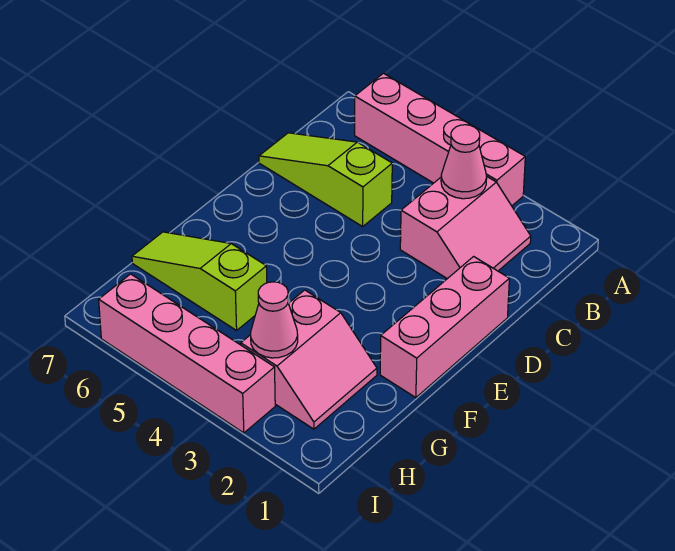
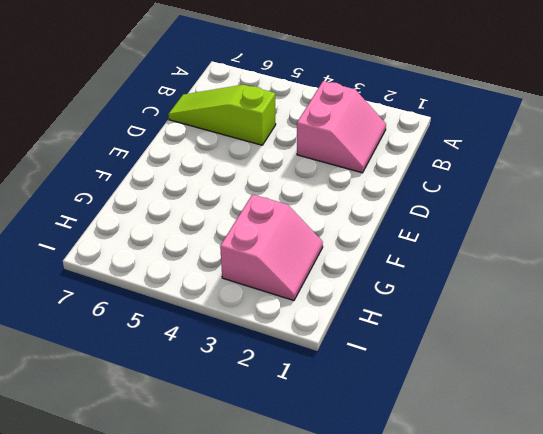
none -> pink 1x4 brick [355,73,525,206]
none -> pink 1x3 brick [380,257,509,398]

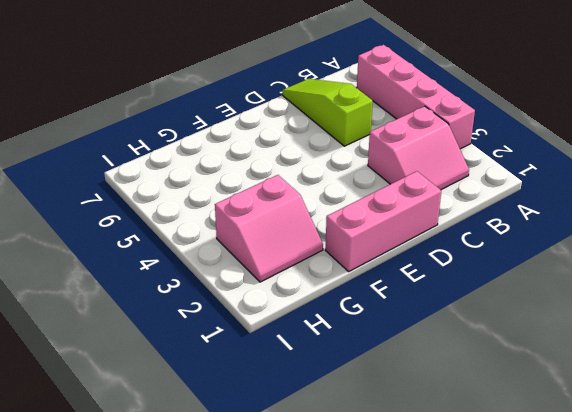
none -> lime 1x3 slope [132,232,267,330]
none -> pink 1x4 brick [99,274,275,433]

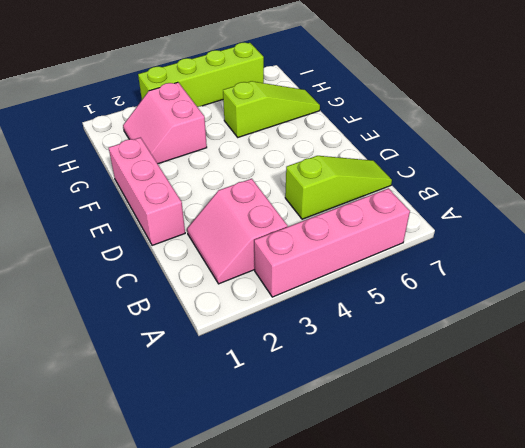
lime 1x4 brick [138,43,264,107] -> pink 1x4 brick [99,274,275,433]
none -> pink 1x1 cone [441,125,487,199]
none -> pink 1x1 cone [251,282,298,358]

